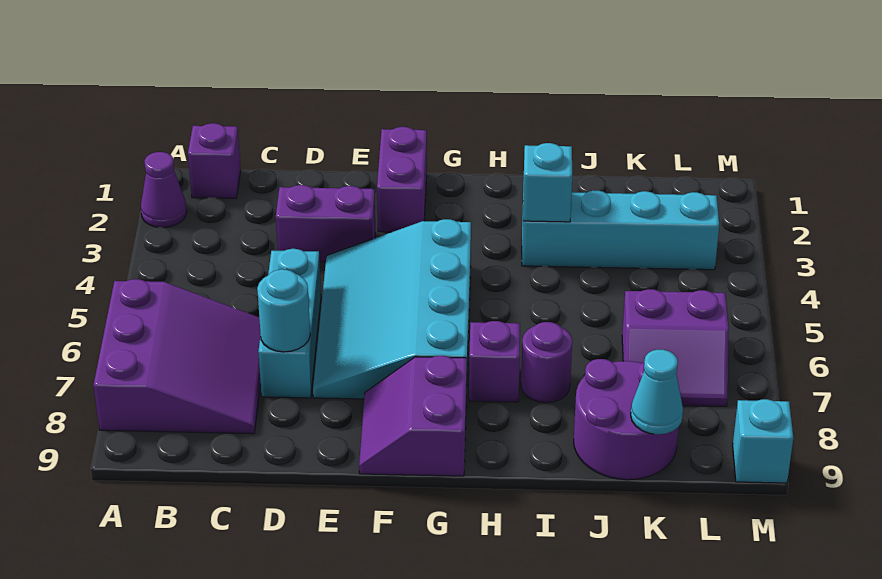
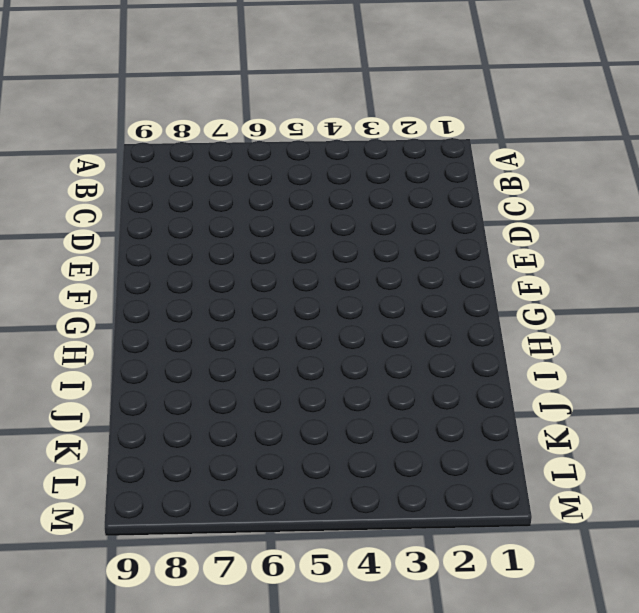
none -> purple 1x1 cone [141,152,187,227]
none -> purple 3x3 slope [93,279,261,434]
none -> purple 1x1 brick [188,123,241,199]

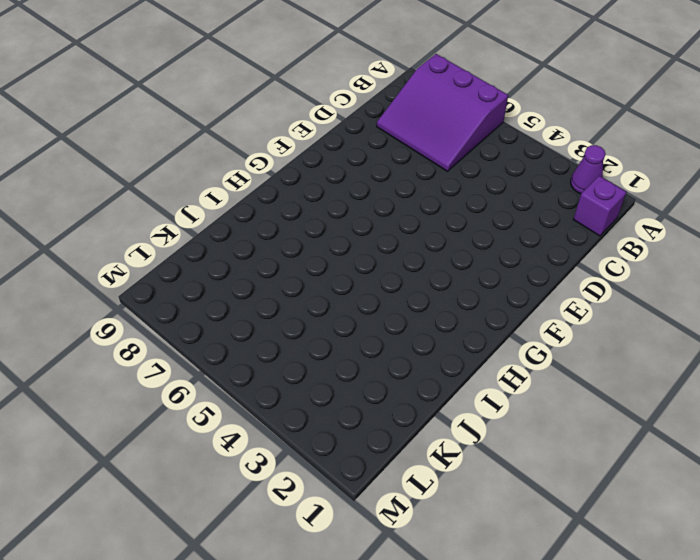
none -> purple 1x2 brick [276,185,375,262]
none -> cyan 1x3 brick [258,249,321,398]
none -> cyan 3x4 slope [313,219,471,399]

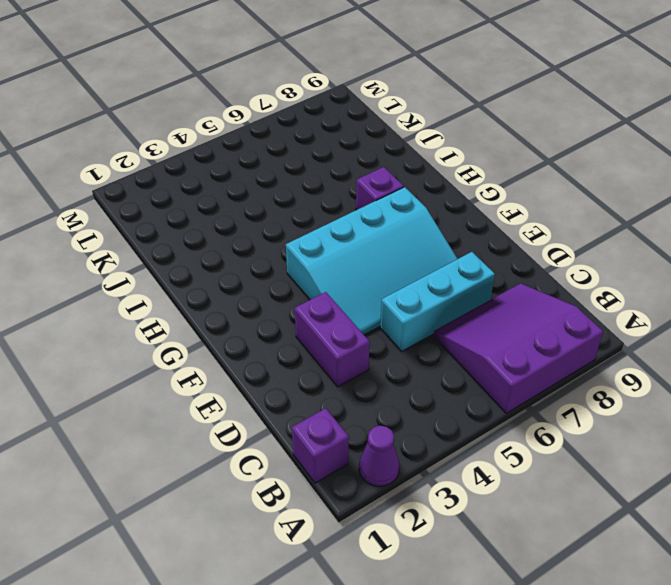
none -> purple 1x2 brick [377,127,427,232]
none -> purple 2x2 slope [359,356,467,476]
none -> cyan 1x4 brick [522,190,719,270]

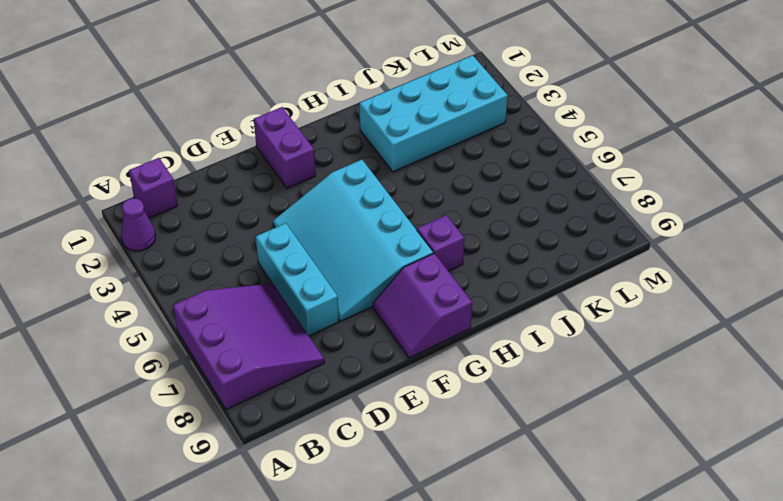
cyan 2x4 brick [359,55,508,172] -> cyan 1x4 brick [522,190,719,270]
none -> purple 1x2 brick [276,185,375,262]
none -> purple 1x1 round brick [521,322,572,403]
none -> purple 2x2 round brick [574,359,679,480]

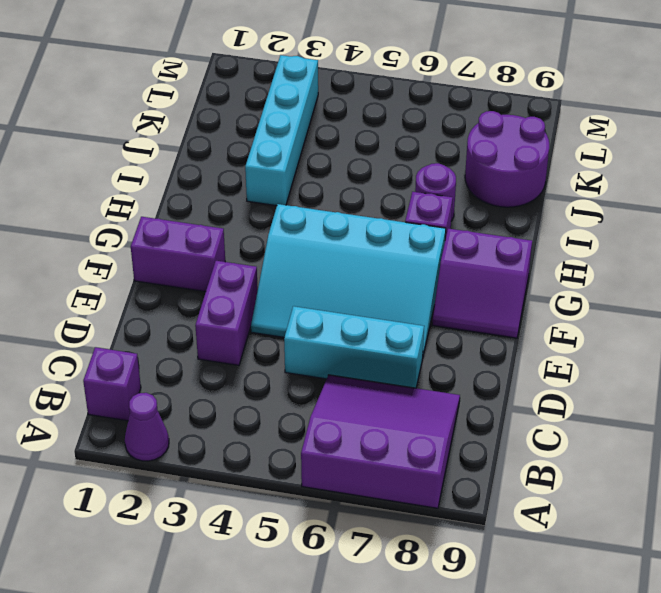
none -> purple 2x2 slope [622,289,729,407]
none -> cyan 1x1 brick [733,399,793,483]
none -> cyan 1x1 round brick [257,269,310,352]

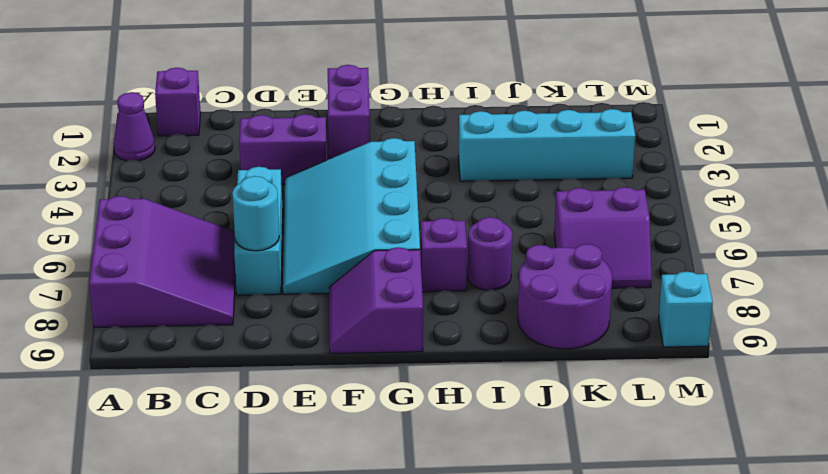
none -> cyan 1x1 brick [523,143,572,222]
none -> cyan 1x1 cone [631,350,683,434]

